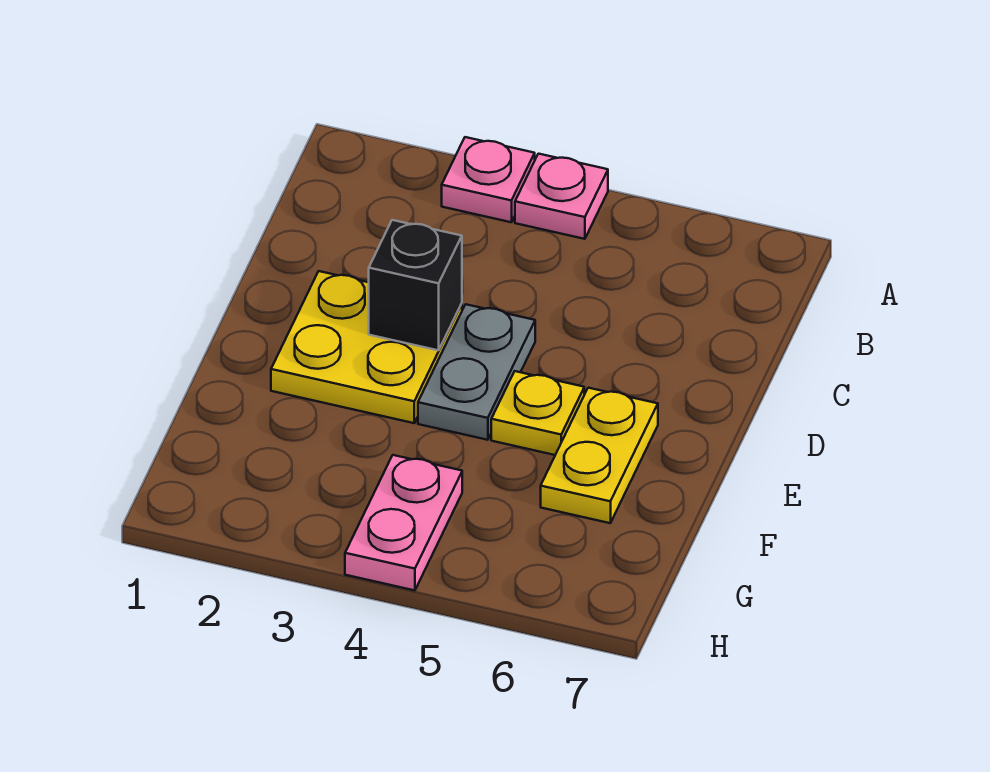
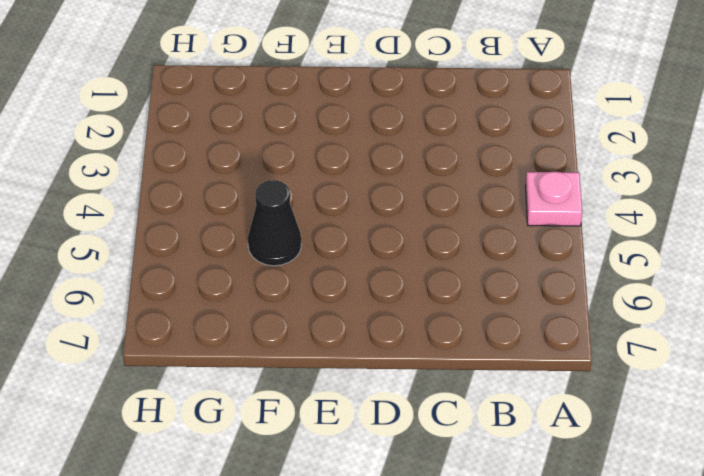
black 1x1 cone [248,180,301,266] -> none
none -> pink 1x1 plate [442,137,535,222]
none -> yellow 2x2 plate [271,271,462,423]

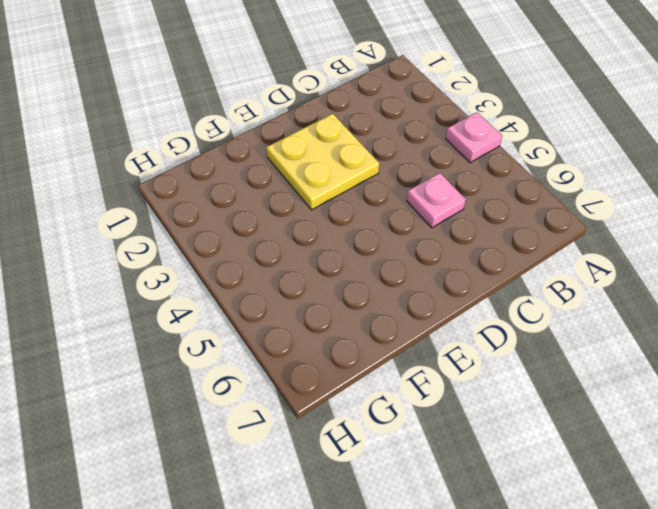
pink 1x1 plate [407,173,466,228] -> pink 1x1 plate moved to [442,137,535,222]
none -> grey 1x2 plate [418,304,535,440]
none -> yellow 1x1 plate [491,371,584,455]

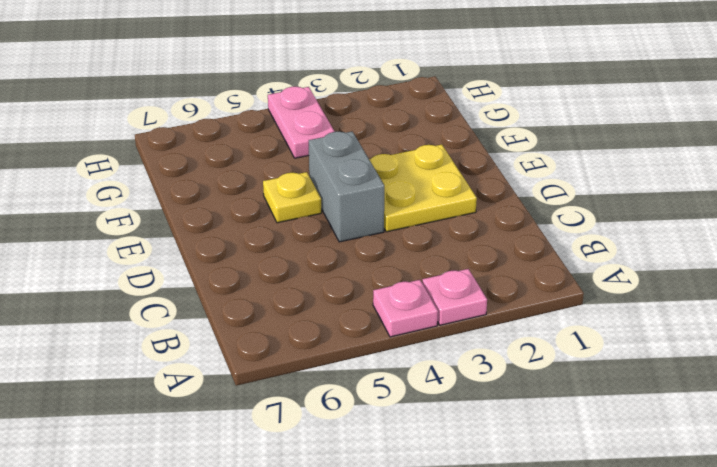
grey 1x2 brick [309,132,384,242] -> grey 1x2 plate [418,304,535,440]
none -> yellow 1x2 plate [541,388,658,523]
none -> black 1x1 brick [369,220,462,350]

